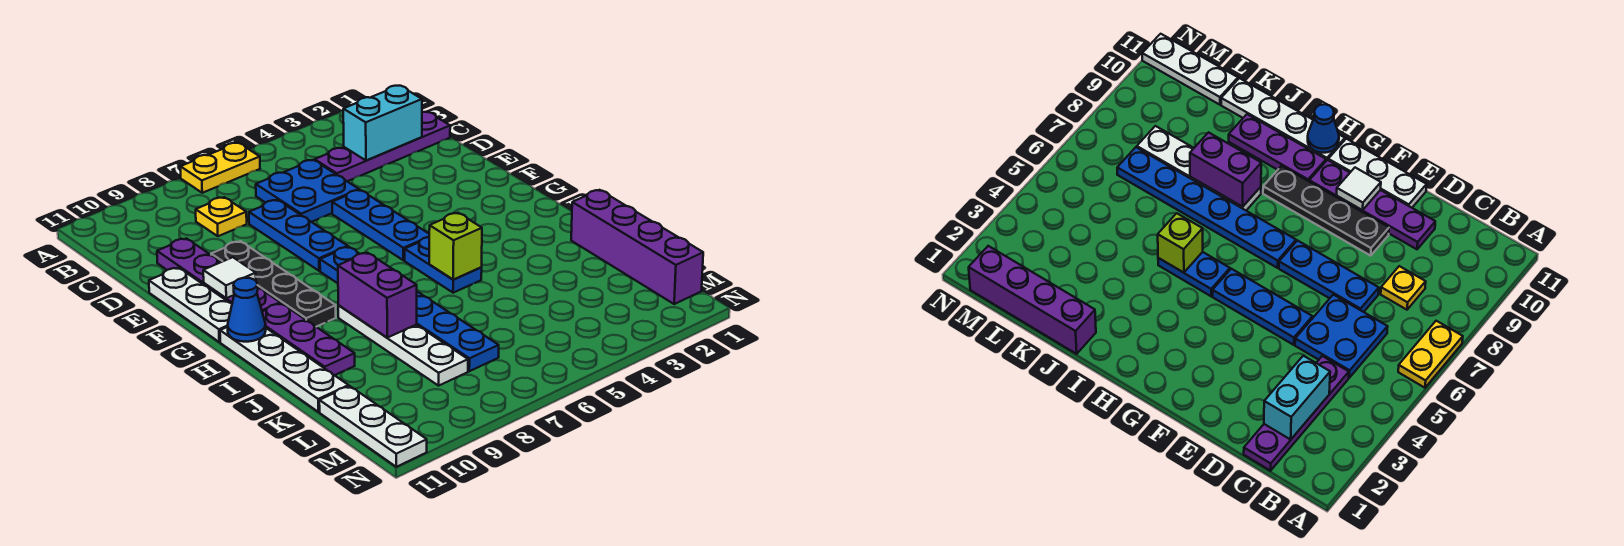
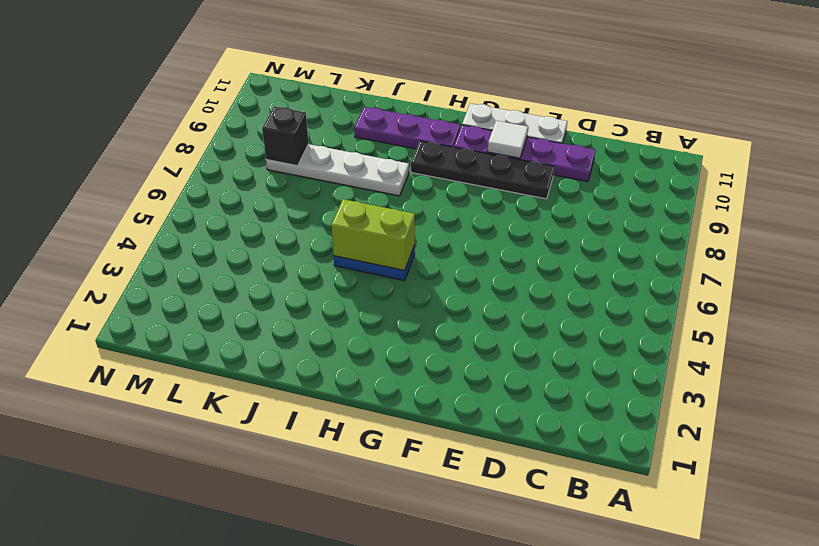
lime 1x2 brick [331,199,415,271] -> lime 1x1 brick [429,213,482,279]
black 1x1 brick [262,106,309,166] -> none
none -> yellow 1x2 plate [180,143,260,193]
none -> purple 1x4 plate [315,112,450,181]
none -> blue 2x2 plate [256,160,359,222]

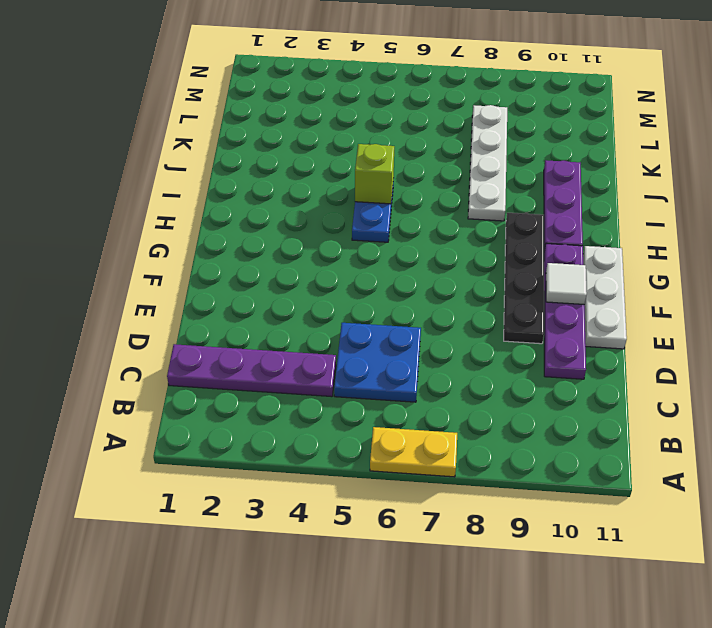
none -> yellow 1x1 plate [196,197,247,236]
none -> blue 1x3 plate [249,200,348,271]
none -> blue 1x3 plate [332,190,429,260]

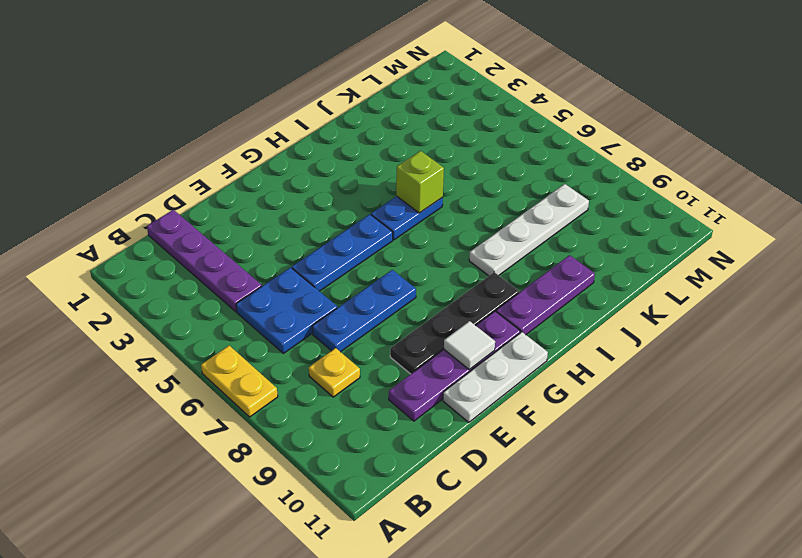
none -> blue 1x6 plate [320,247,499,371]
none -> white 1x4 plate [220,327,349,412]
none -> purple 1x4 brick [571,190,703,304]

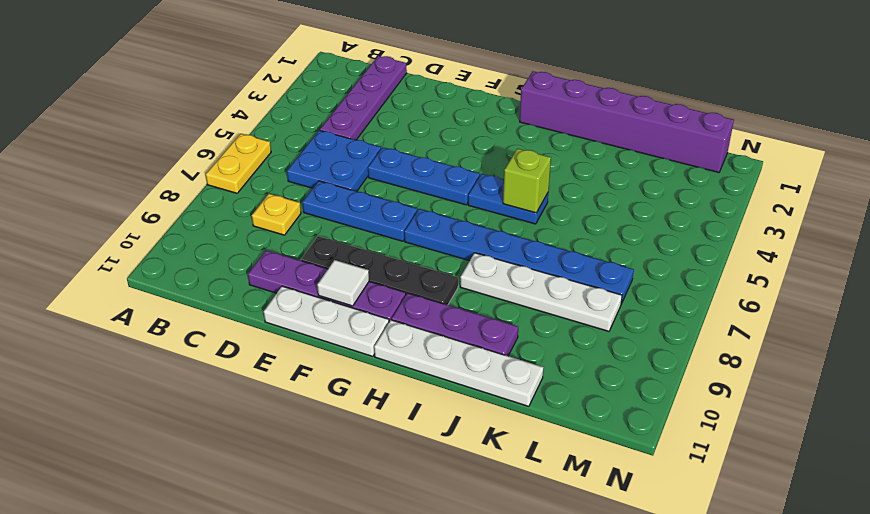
purple 1x6 brick [520,71,734,172] -> purple 1x4 brick [571,190,703,304]
none -> white 1x3 plate [319,386,427,467]
none -> cyan 1x2 brick [343,86,422,160]
none -> blue 1x1 cone [227,278,266,342]

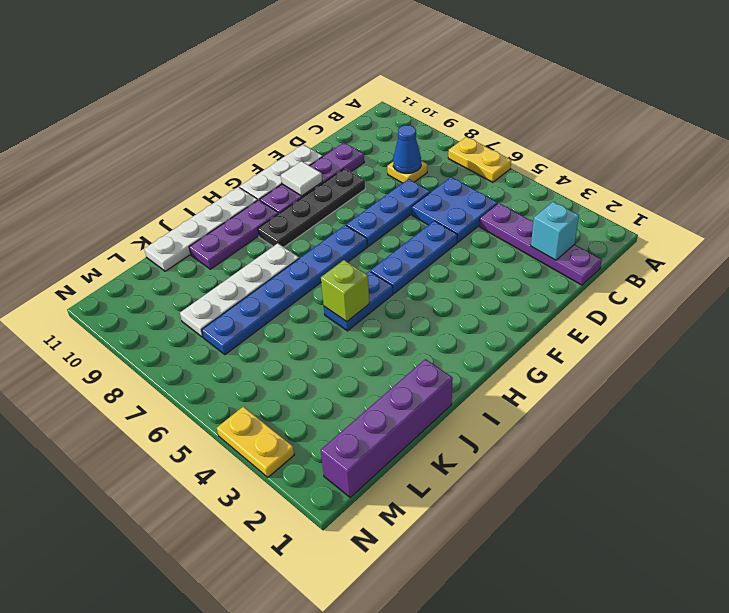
cyan 1x1 brick [531,202,579,260] -> cyan 1x2 brick [343,86,422,160]
blue 1x1 cone [393,125,421,173] -> blue 1x1 cone moved to [227,278,266,342]
yellow 1x2 plate [217,406,294,477] -> none
none -> white 1x3 plate [319,386,427,467]
none -> purple 1x2 brick [338,253,417,338]

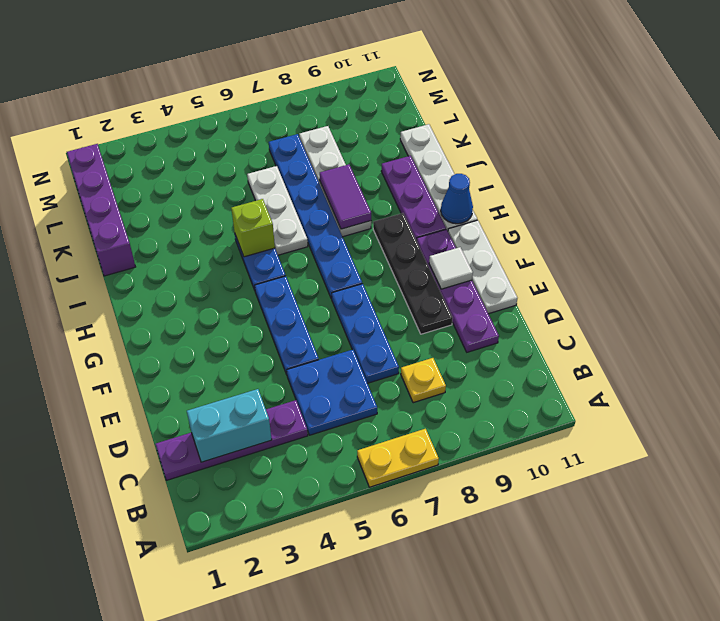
white 1x3 plate [247,166,308,255] -> white 1x3 plate moved to [319,386,427,467]
purple 1x2 tile [320,164,371,229] -> purple 1x2 brick [338,253,417,338]

